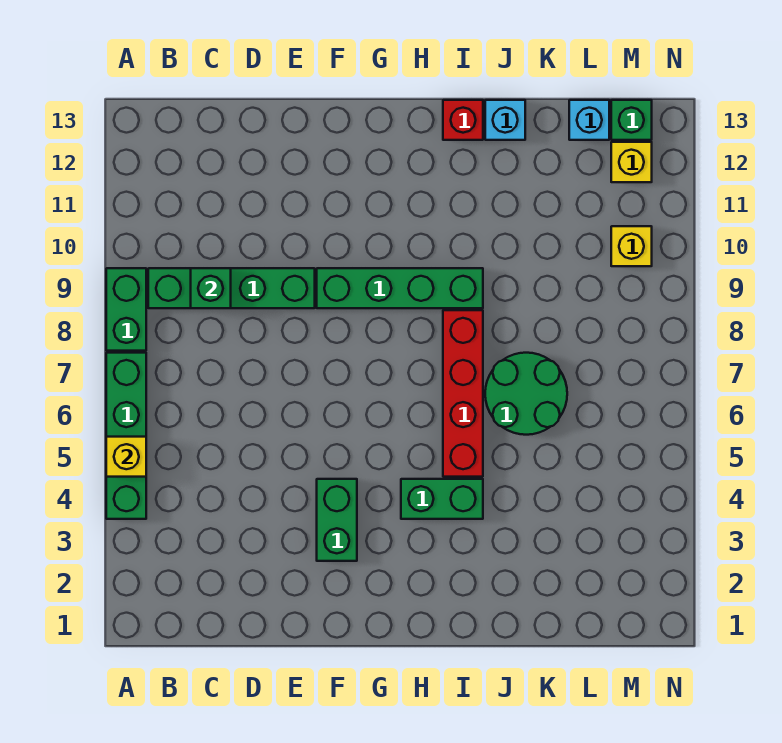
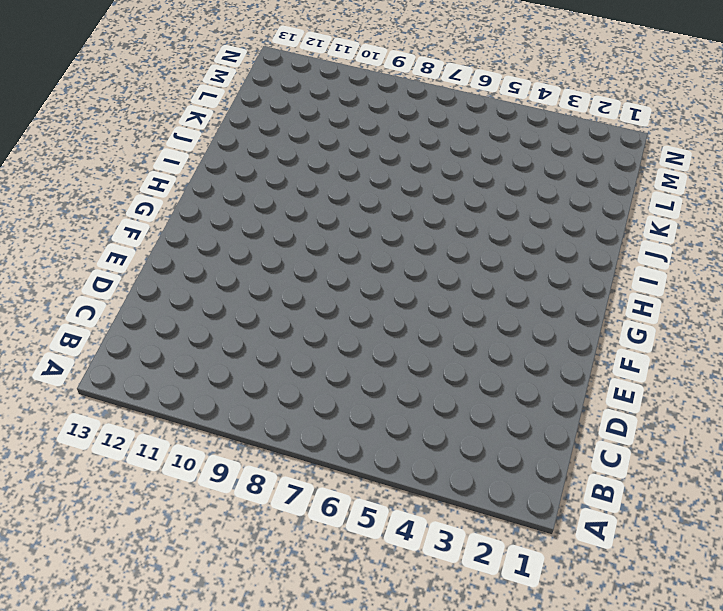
none -> green 1x4 brick [106,353,146,519]
none -> green 1x2 brick [106,268,146,351]
none -> green 1x4 brick [148,268,315,308]

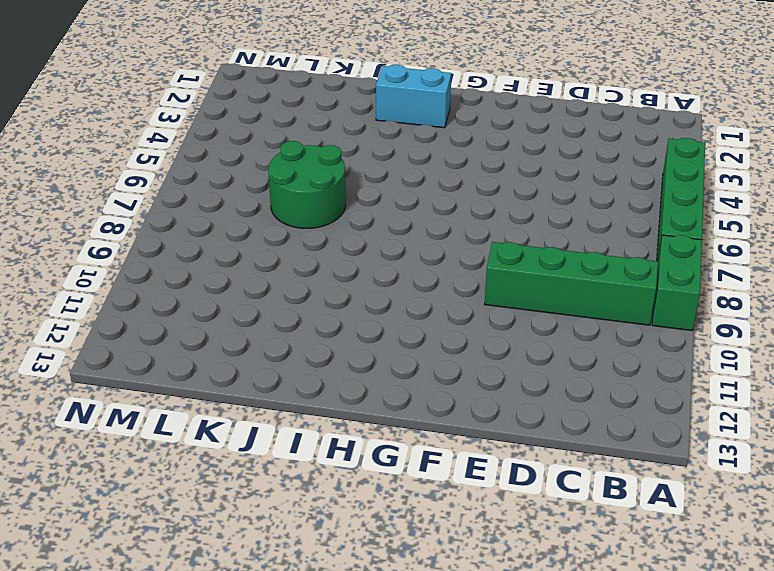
cyan 1x2 brick [376,65,451,128] -> none
none -> green 1x2 brick [317,479,357,561]
none -> green 1x4 brick [317,268,483,308]
none -> green 1x2 brick [401,479,483,519]

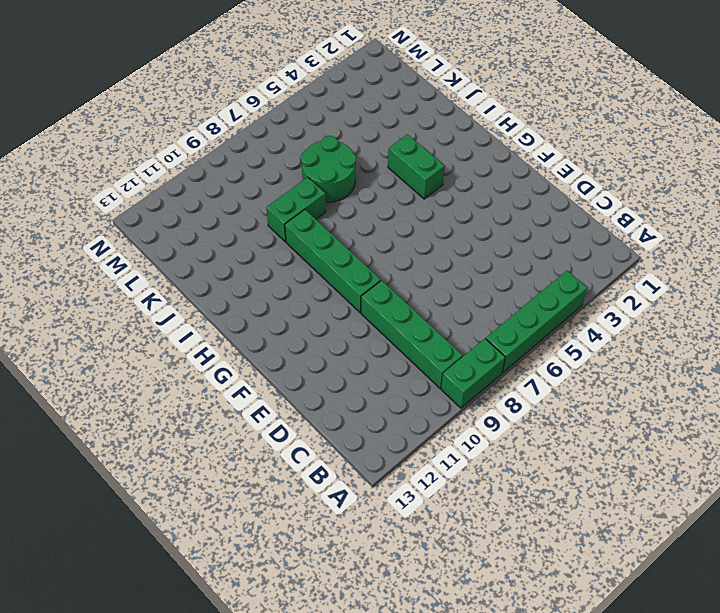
green 1x2 brick [266,177,326,242] -> green 1x2 brick moved to [317,479,357,561]
none -> red 1x4 brick [443,310,483,477]
none -> red 1x1 brick [443,100,483,140]
none -> cyan 1x1 brick [485,100,525,140]

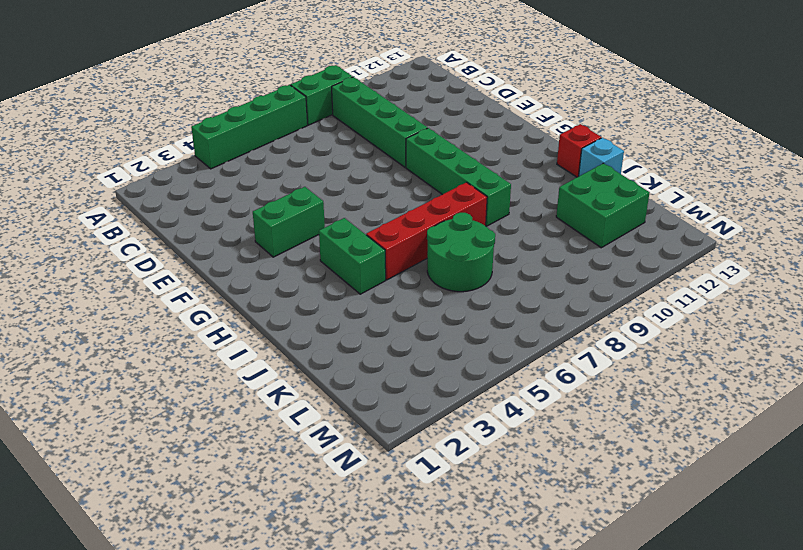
green 2x2 brick [556,163,649,248] -> none
none -> cyan 1x1 brick [569,100,609,140]
none -> yellow 1x1 brick [611,226,652,266]
none -> yellow 1x1 brick [611,142,652,182]

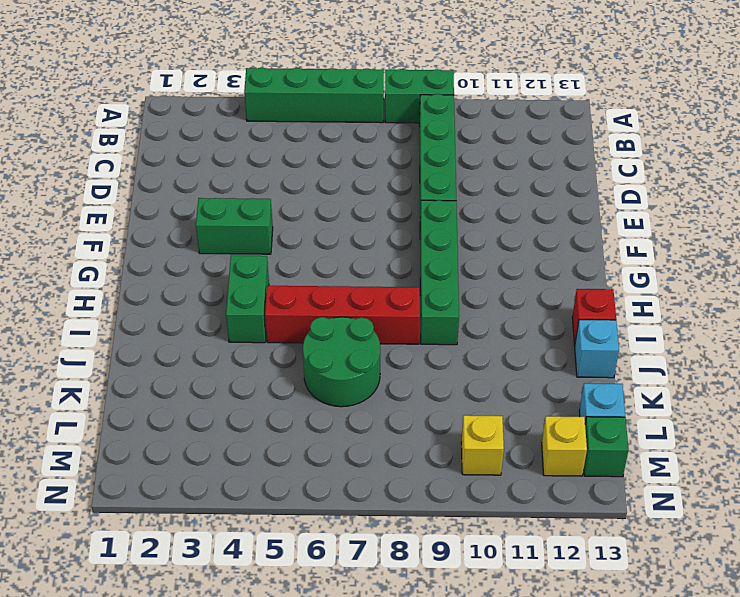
none -> yellow 1x1 brick [106,437,146,477]
none -> green 1x1 brick [191,268,231,308]

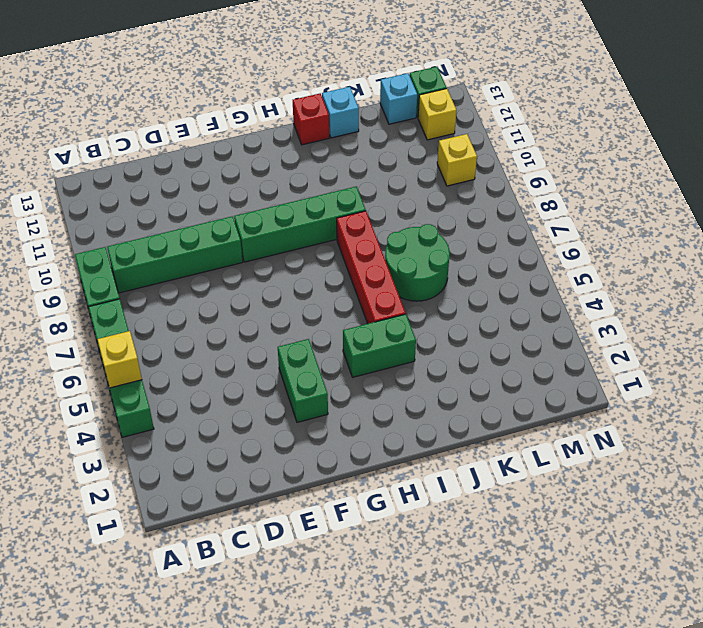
none -> green 1x1 brick [191,268,231,308]

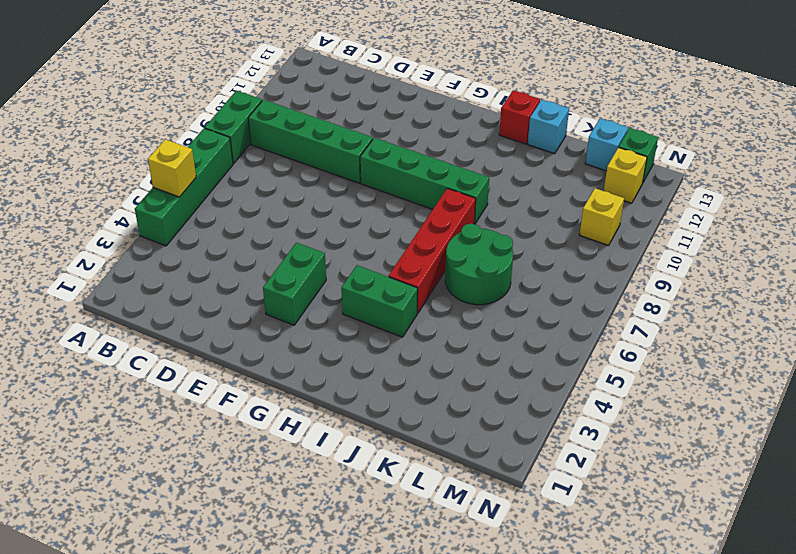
none -> green 1x1 brick [191,268,231,308]

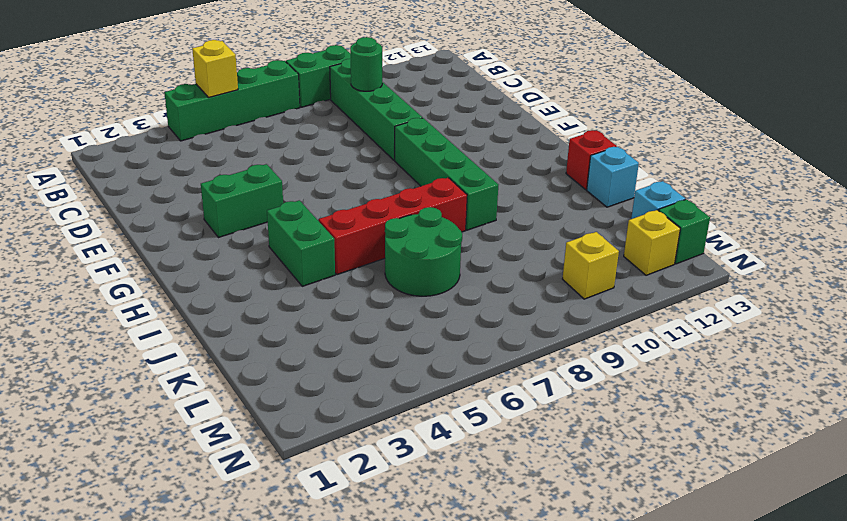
green 1x1 round brick [350,37,382,91] -> green 1x1 brick [191,268,231,308]

